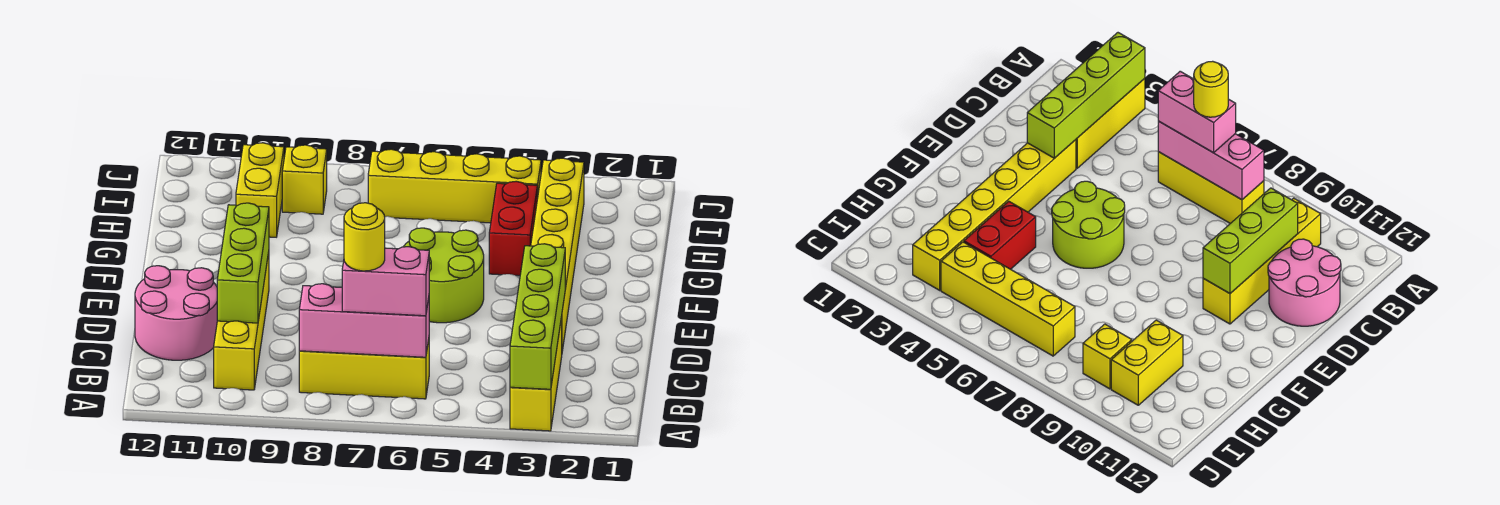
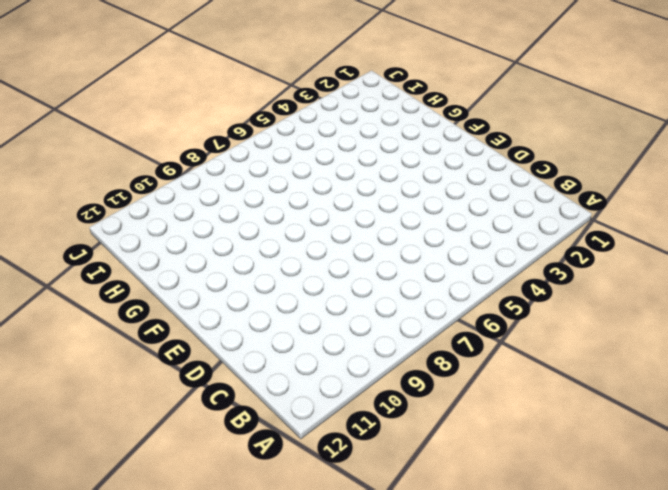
none -> yellow 1x3 brick [510,317,562,431]
none -> yellow 1x3 brick [299,340,429,399]
none -> yellow 1x4 brick [214,252,269,390]

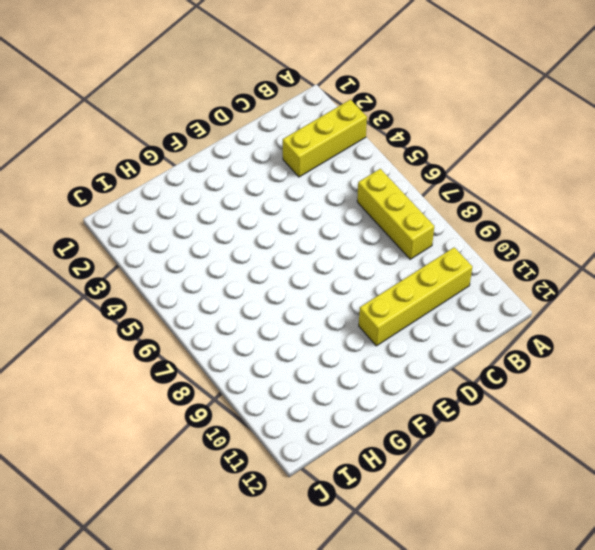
none -> pink 2x2 round brick [135,266,217,360]
none -> yellow 1x6 brick [531,158,584,351]
none -> lime 2x2 round brick [403,228,484,323]

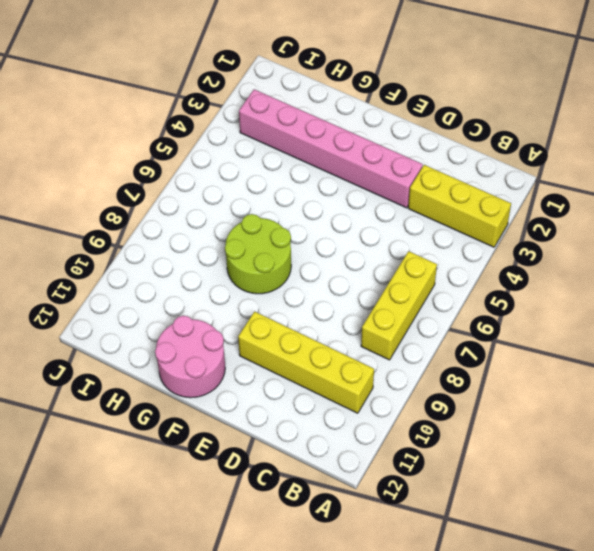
pink 1x6 brick [239,89,423,208] -> yellow 1x6 brick [531,158,584,351]
lime 2x2 round brick [225,214,291,294] -> lime 2x2 round brick moved to [403,228,484,323]
pink 2x2 round brick [155,316,225,398] -> pink 2x2 round brick moved to [135,266,217,360]
none -> red 1x2 brick [489,181,537,276]
none -> yellow 1x2 brick [236,143,284,237]
none -> yellow 1x4 brick [368,149,541,223]

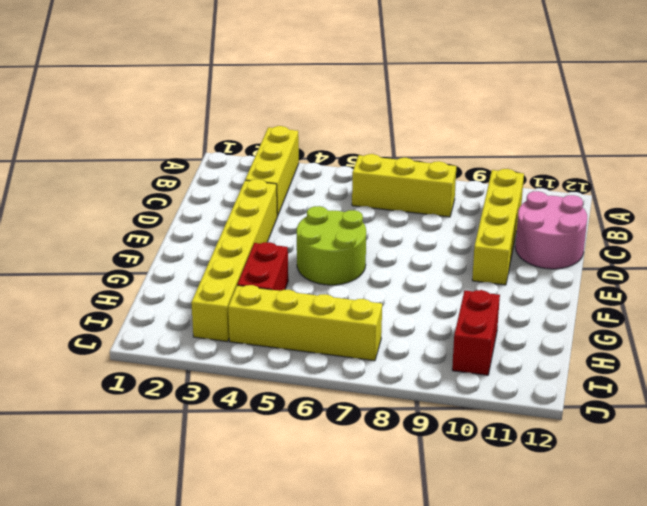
red 1x2 brick [452,290,500,375] -> yellow 1x2 brick [236,143,284,237]
none -> yellow 1x1 brick [282,145,327,214]
none -> lime 1x4 brick [510,244,565,389]
none -> pink 1x3 brick [299,284,429,357]

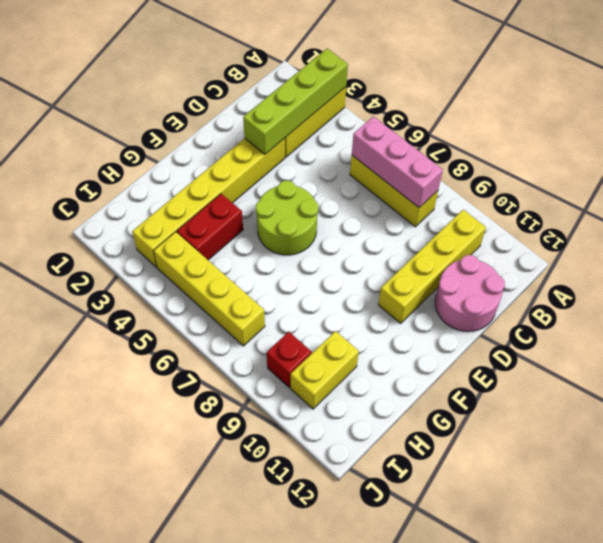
red 1x1 brick [267,332,312,387] -> yellow 1x1 brick [282,145,327,214]
none -> lime 1x3 brick [217,203,269,323]
none -> pink 1x2 brick [342,247,429,316]
none -> yellow 1x1 round brick [344,203,385,271]

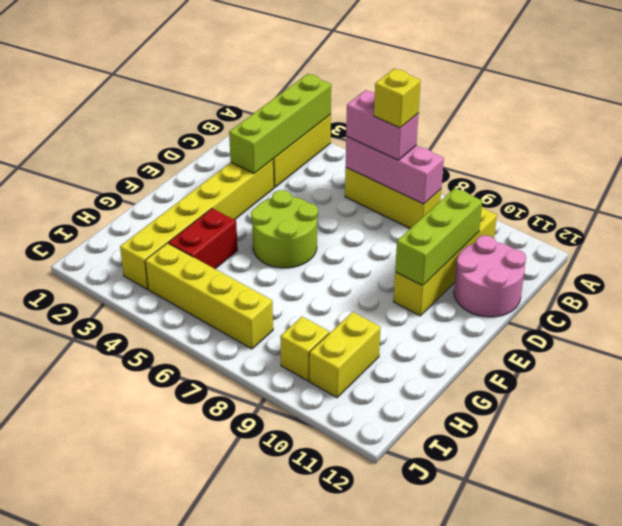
yellow 1x1 brick [374,69,421,128] -> yellow 1x1 round brick [344,203,385,271]

